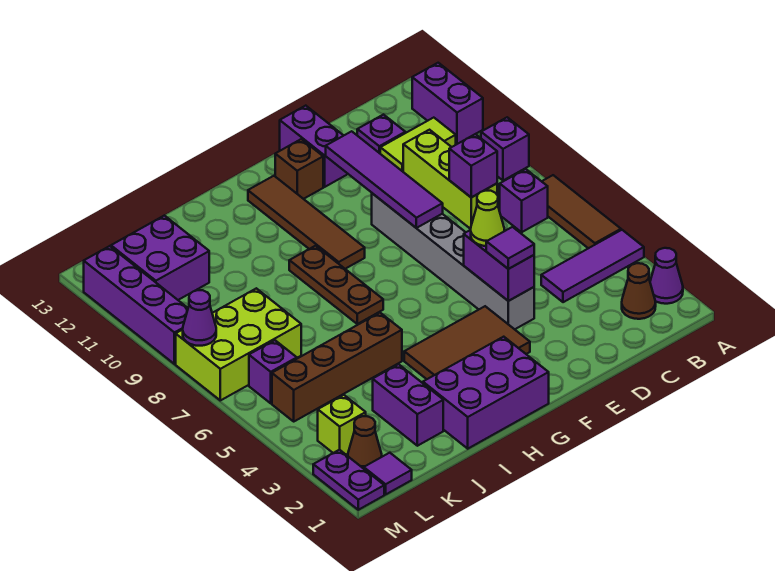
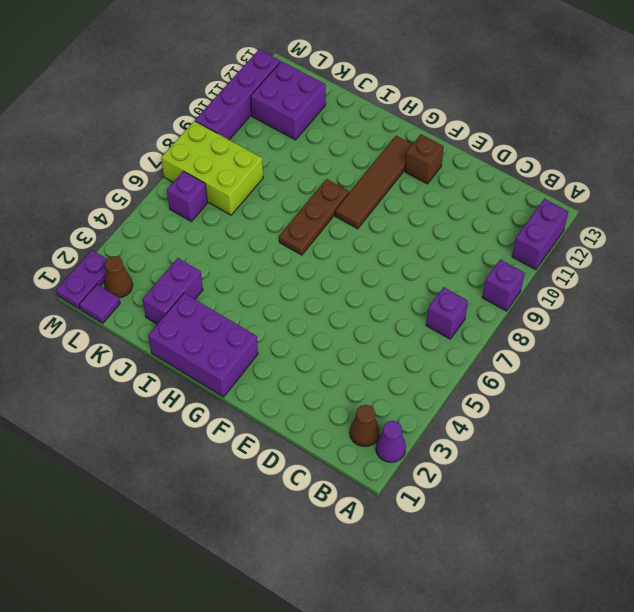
none -> purple 1x3 tile [541,230,644,302]
none -> brown 1x3 tile [542,175,621,248]
none -> lime 1x2 tile [380,118,456,171]
none -> lime 1x3 brick [403,130,497,229]

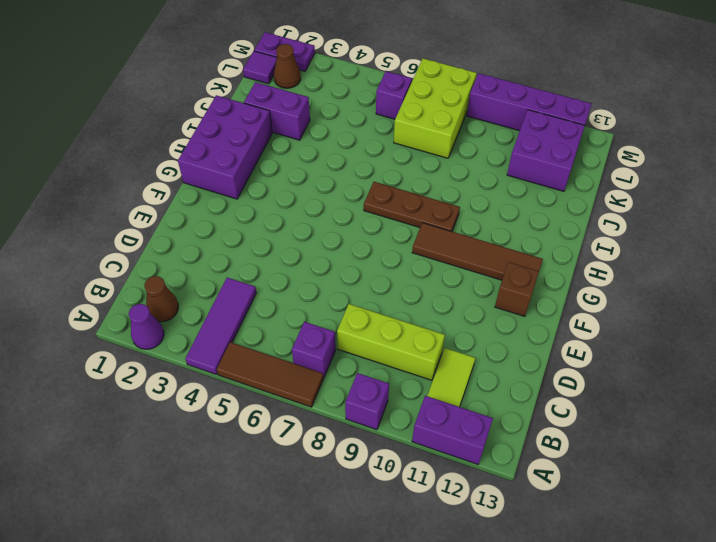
none -> purple 1x1 plate [357,115,405,153]
none -> grey 1x6 brick [372,193,534,329]
none -> purple 1x2 brick [280,106,348,187]
none -> brown 2x3 tile [404,306,530,379]

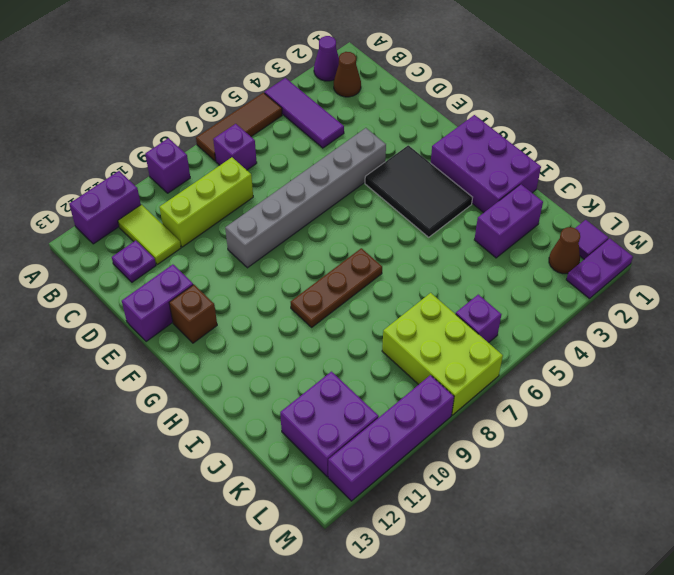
black 2x3 tile [365,145,473,237] -> brown 2x3 tile [404,306,530,379]
none -> brown 1x4 tile [248,176,365,269]
none -> brown 1x4 brick [272,313,402,421]
none -> lime 1x1 brick [318,395,366,455]
none -> purple 1x1 brick [449,134,497,197]

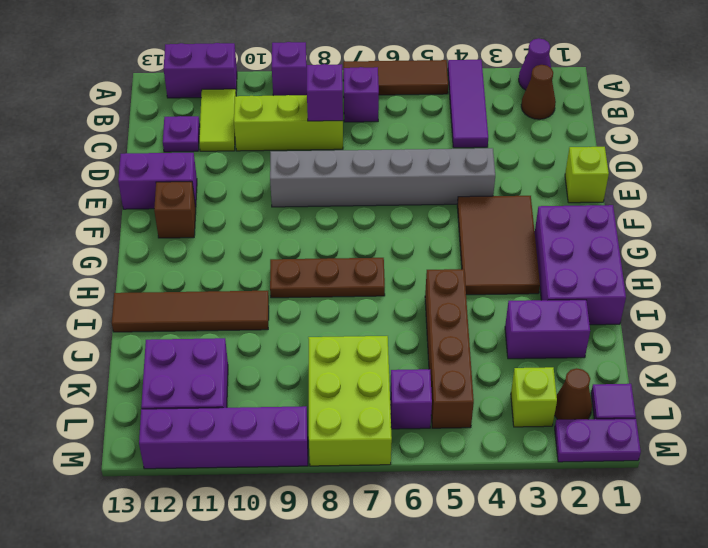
lime 1x1 brick [565,147,609,203] -> none
brown 1x4 tile [112,291,269,332] -> brown 1x4 tile moved to [248,176,365,269]
none -> purple 1x2 brick [464,230,534,301]
none -> purple 1x4 tile [326,131,443,228]
none -> purple 1x1 cone [183,290,216,346]
none -> purple 1x1 tile [486,227,534,269]

